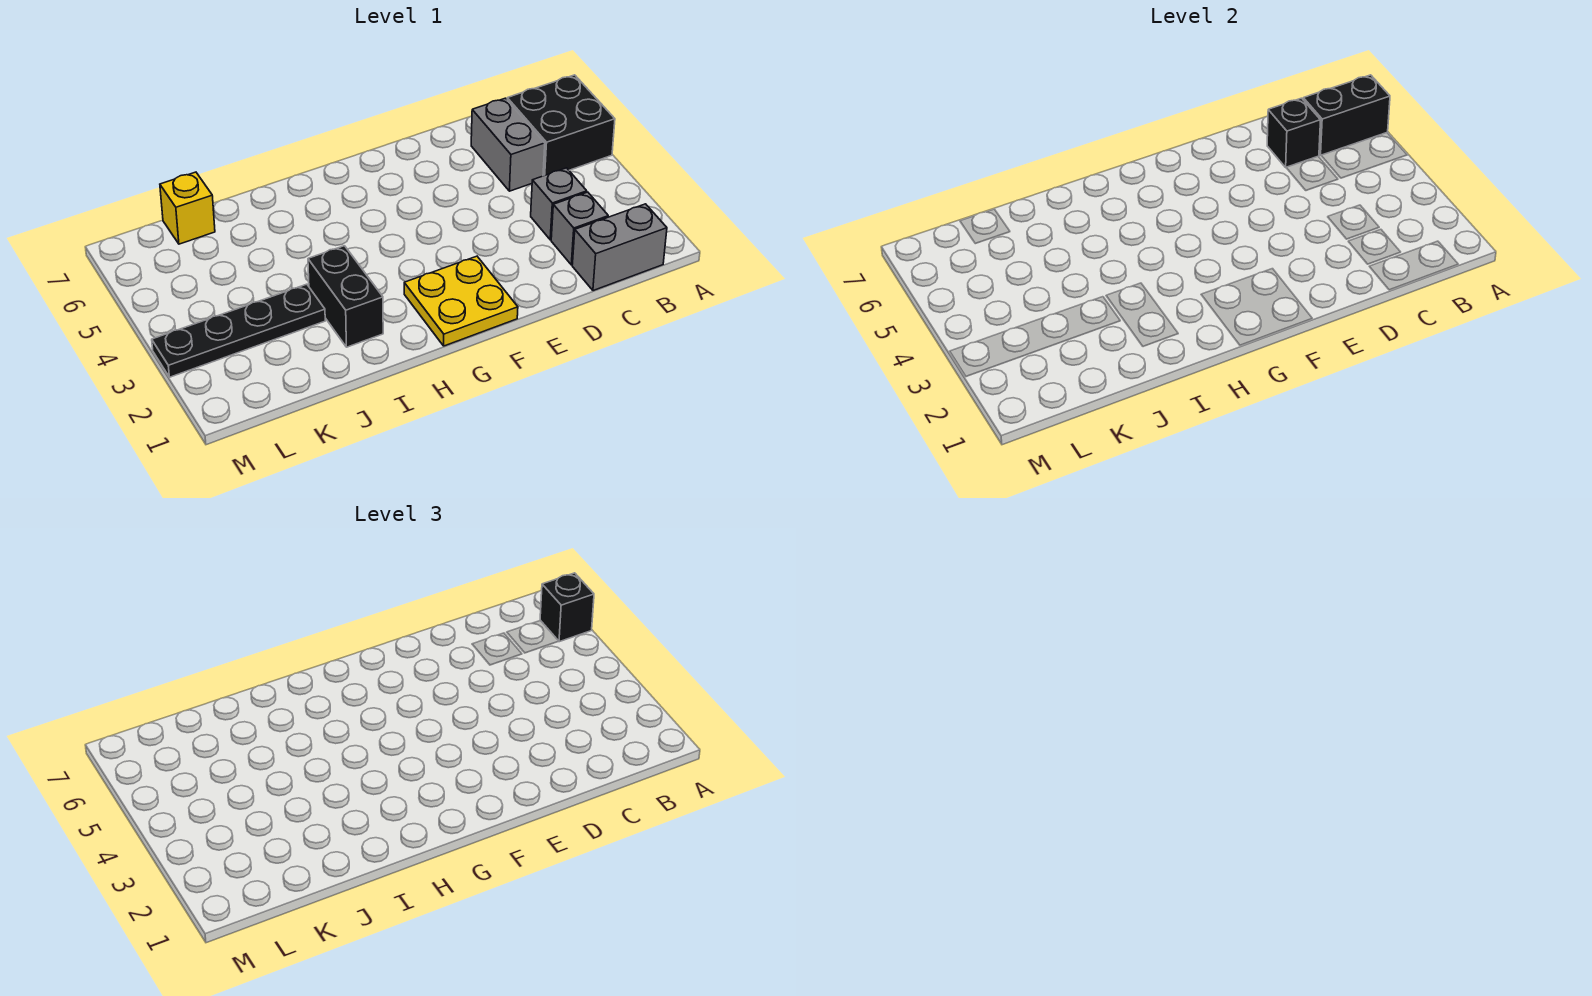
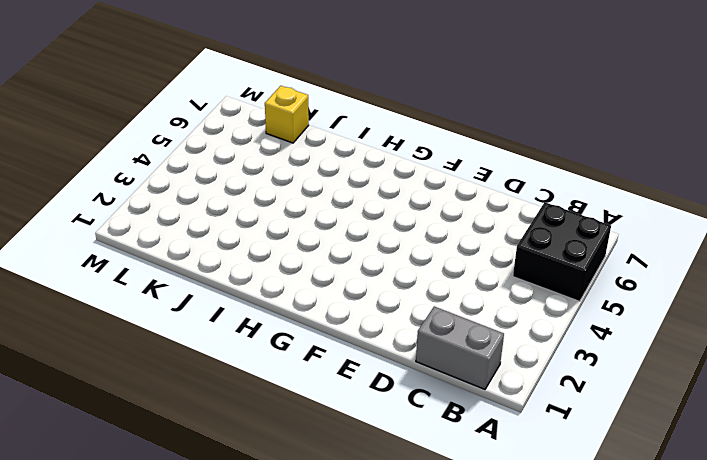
none -> grey 1x1 brick [551,192,608,265]
none -> grey 1x1 brick [531,168,587,240]
none -> grey 1x2 brick [471,98,545,191]

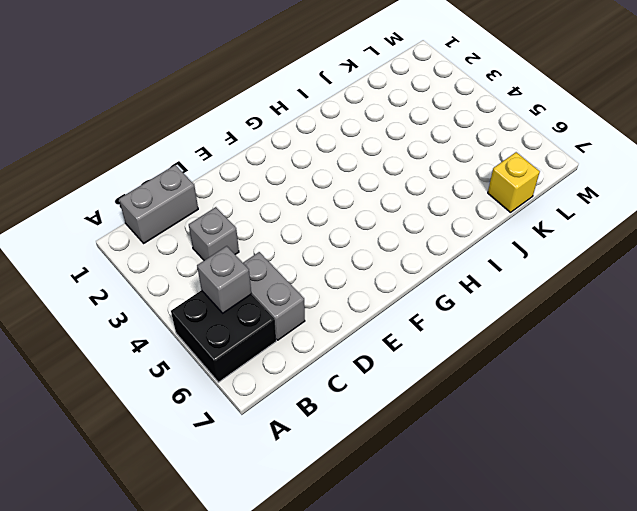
grey 1x1 brick [197,246,251,313] -> grey 1x1 brick moved to [551,192,608,265]
none -> yellow 2x2 plate [404,256,518,346]
none -> black 1x2 brick [308,246,383,347]
none -> black 1x4 plate [152,284,325,377]

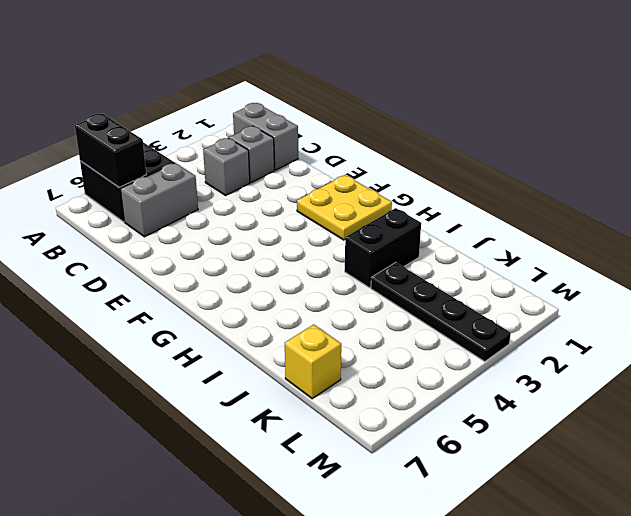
none -> black 1x1 brick [1267,98,1321,167]
none -> black 1x1 brick [540,573,594,642]

